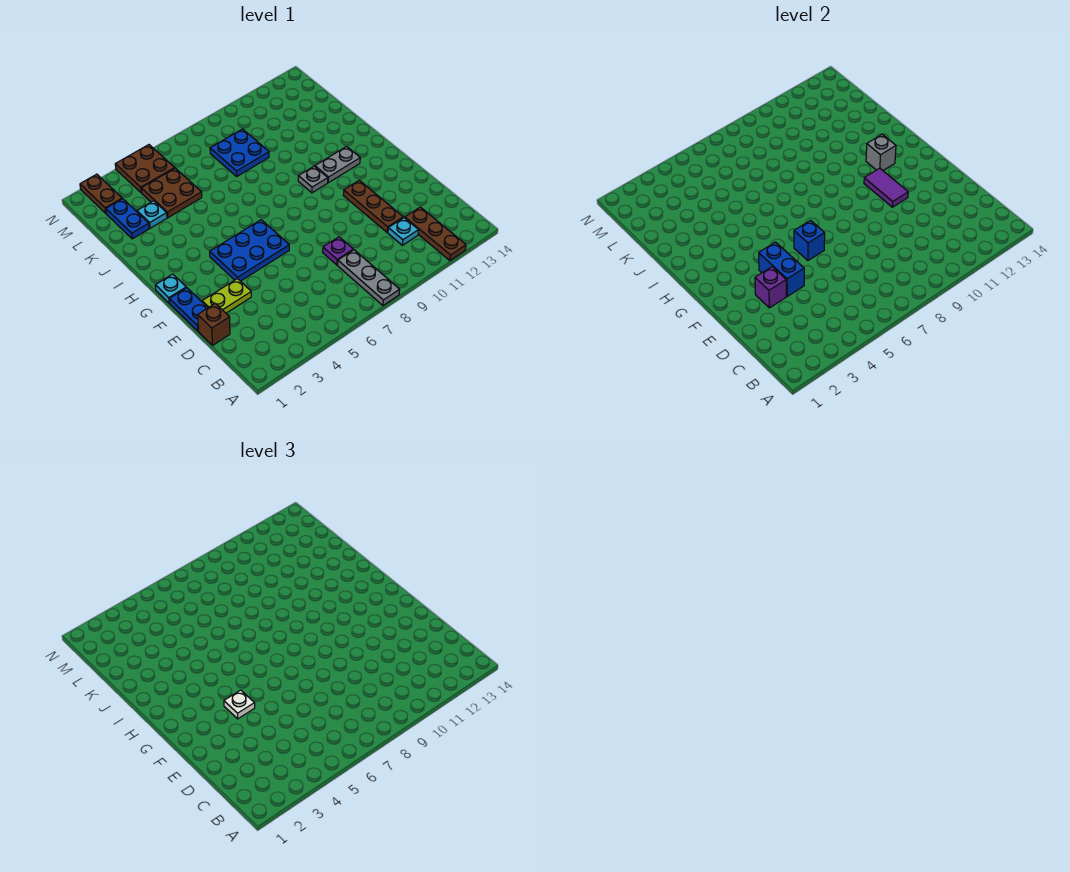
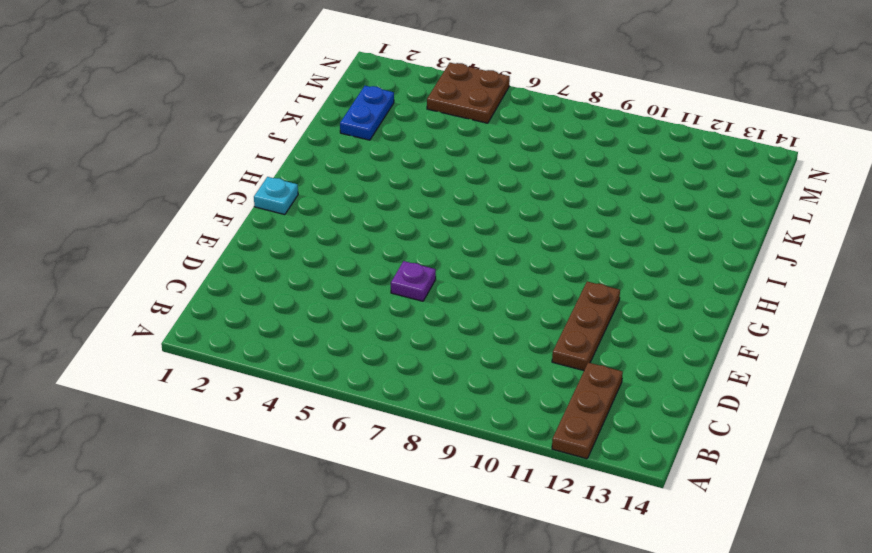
purple 1x1 plate [391,261,436,301] -> purple 1x1 plate moved to [323,237,353,265]
none -> grey 1x3 plate [338,250,400,305]
none -> cyan 1x1 plate [388,218,419,245]
none -> brown 1x1 brick [198,303,230,345]

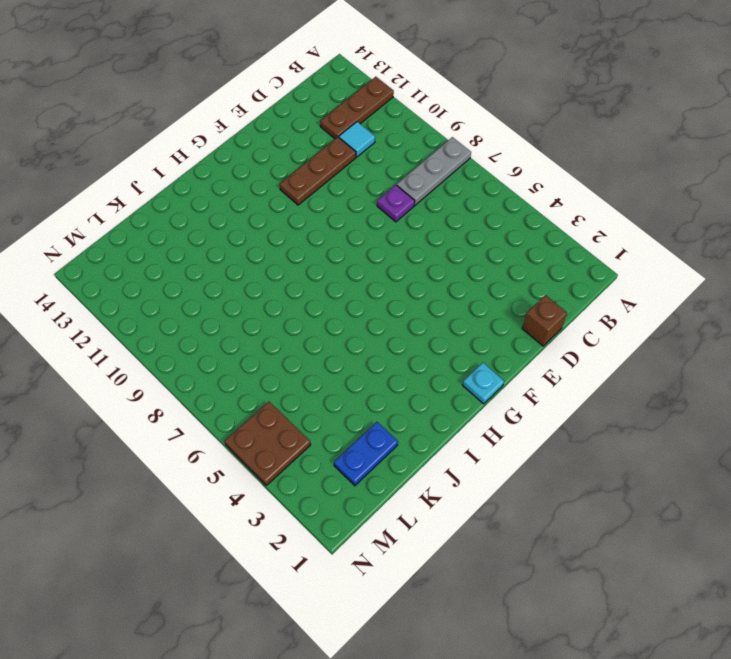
cyan 1x1 tile [339,122,375,157] -> cyan 1x1 plate [388,218,419,245]
none -> blue 1x2 plate [170,288,208,331]
none -> lime 1x2 plate [202,279,251,313]
none -> blue 2x3 plate [210,220,289,281]

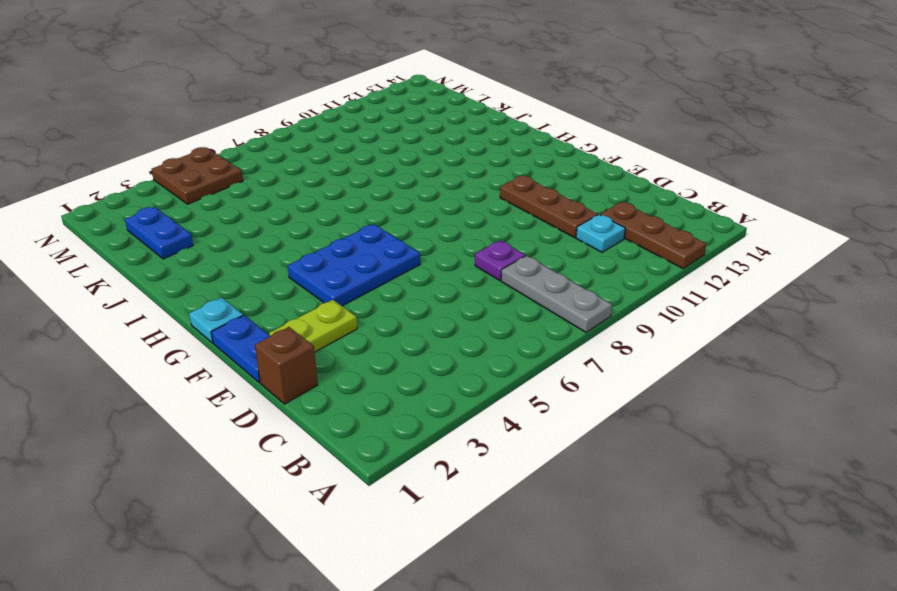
none -> grey 1x1 plate [298,166,328,193]
none -> grey 1x2 plate [315,147,360,183]
none -> cyan 1x1 plate [137,201,167,228]

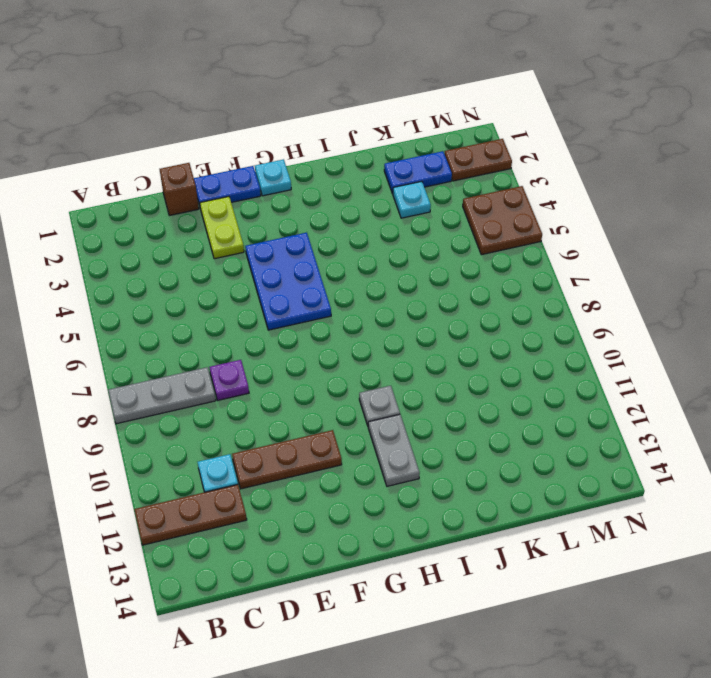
none -> brown 2x2 plate [141,168,202,218]
none -> blue 2x2 plate [210,129,269,176]
none -> purple 1x1 brick [755,267,786,308]

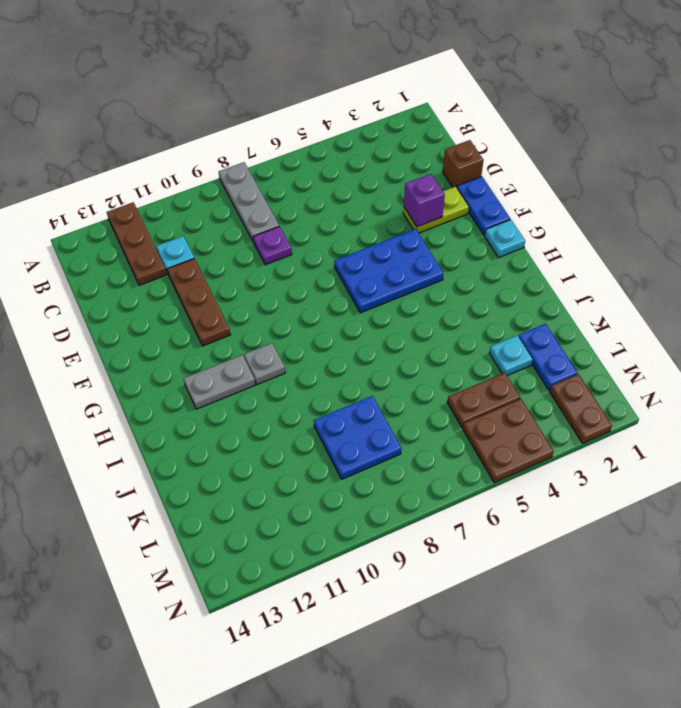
brown 1x2 plate [447,373,520,428] -> brown 2x2 plate [141,168,202,218]
none -> blue 1x2 brick [759,242,804,296]
none -> blue 1x1 brick [794,220,825,260]
none -> purple 1x2 tile [864,168,908,207]

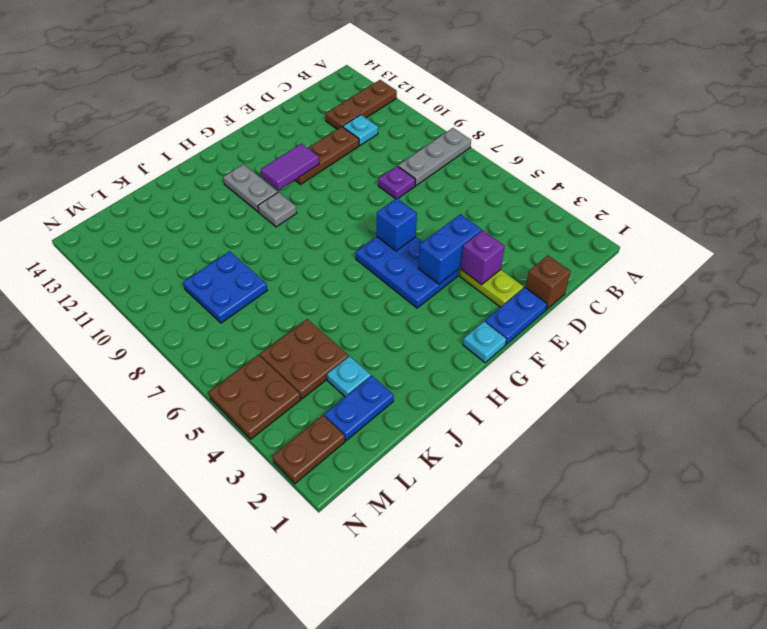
none -> grey 1x1 brick [866,134,896,170]
none -> white 1x1 plate [224,690,255,719]

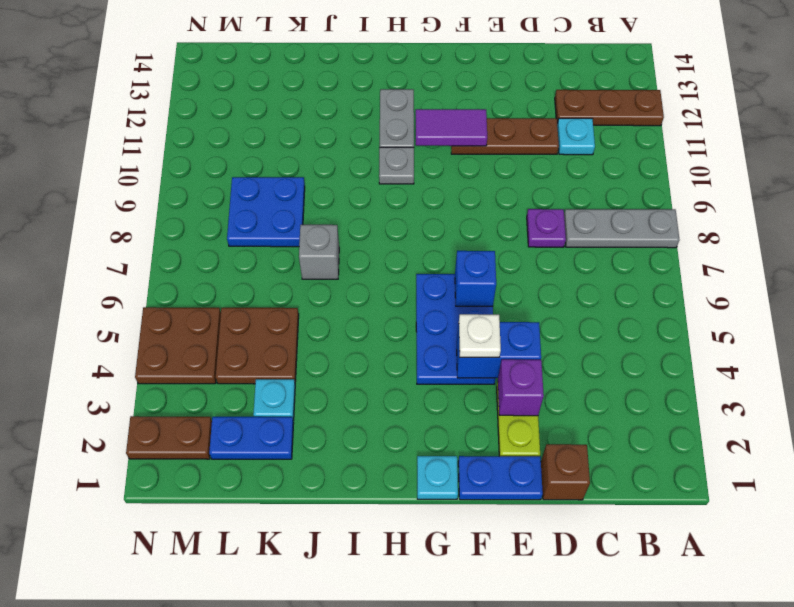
grey 1x1 brick [299,225,339,279] -> grey 1x1 brick moved to [866,134,896,170]

